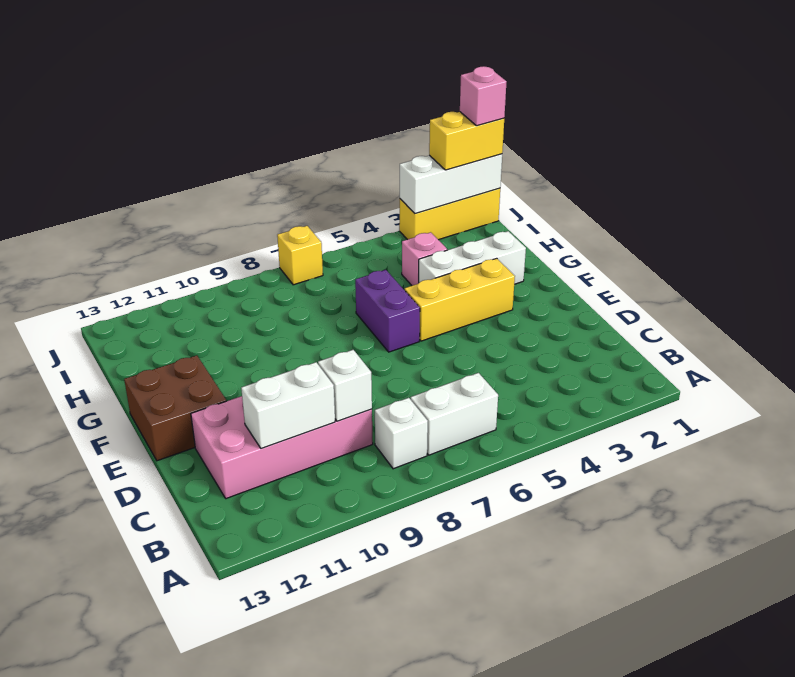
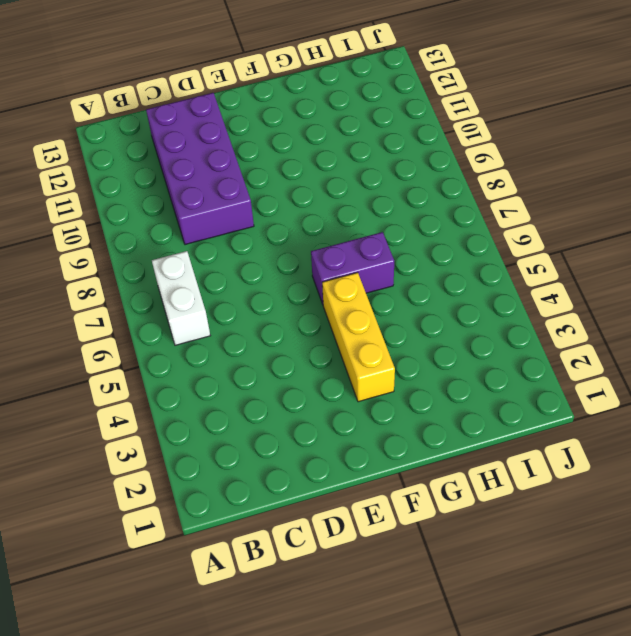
purple 2x4 brick [146,93,254,245] -> pink 2x4 brick [191,396,373,499]
none -> white 1x1 brick [375,398,428,469]
none -> brown 2x2 brick [124,355,226,461]
none -> white 1x3 brick [419,231,526,284]

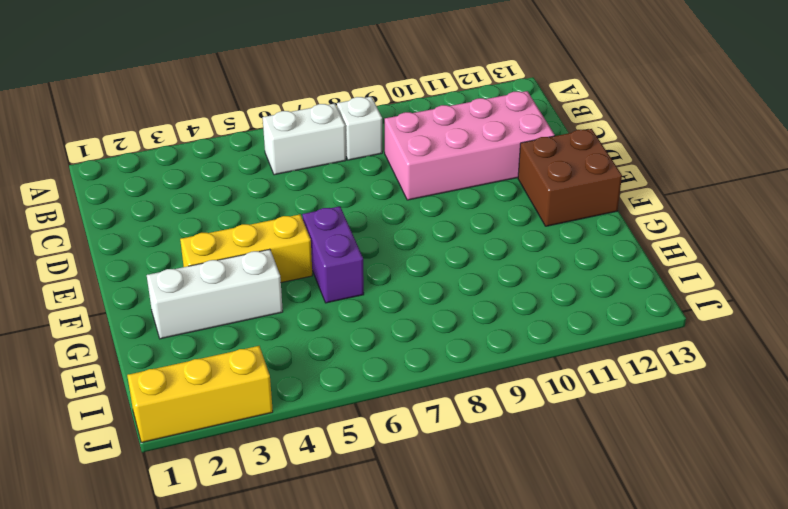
none -> pink 1x1 brick [402,232,447,286]
none -> yellow 1x1 brick [277,226,323,285]
none -> white 1x1 brick [318,350,372,421]

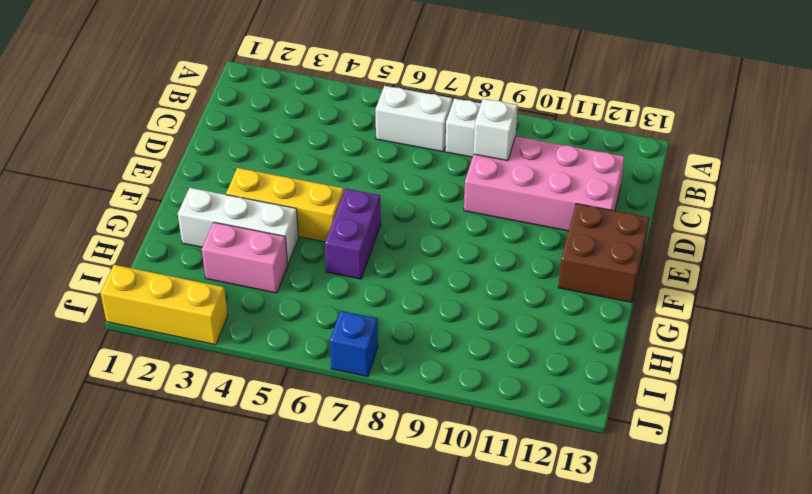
pink 1x2 brick [202,222,288,293] -> pink 1x1 brick [402,232,447,286]
blue 1x1 brick [330,311,378,377] -> yellow 1x1 brick [277,226,323,285]
none -> white 1x2 brick [241,362,335,448]
none -> white 1x3 brick [400,154,502,213]
none -> yellow 1x2 brick [429,112,504,170]

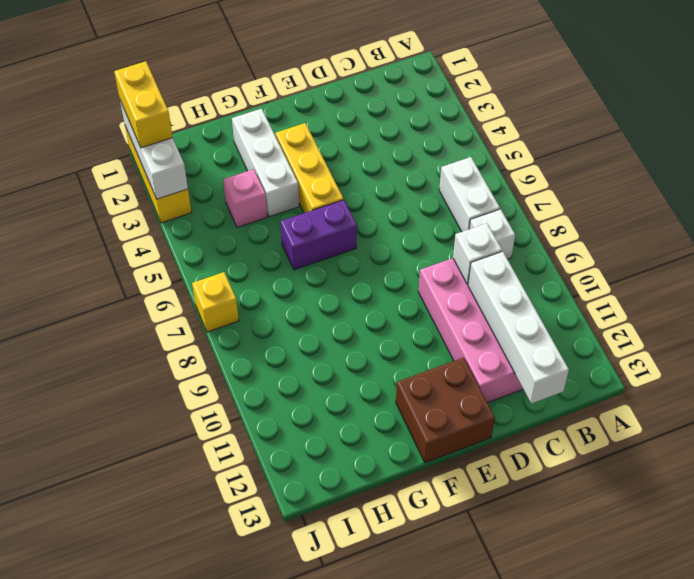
white 1x4 brick [468,251,569,404] -> white 1x2 brick [241,362,335,448]
none -> pink 1x1 brick [460,66,507,126]

